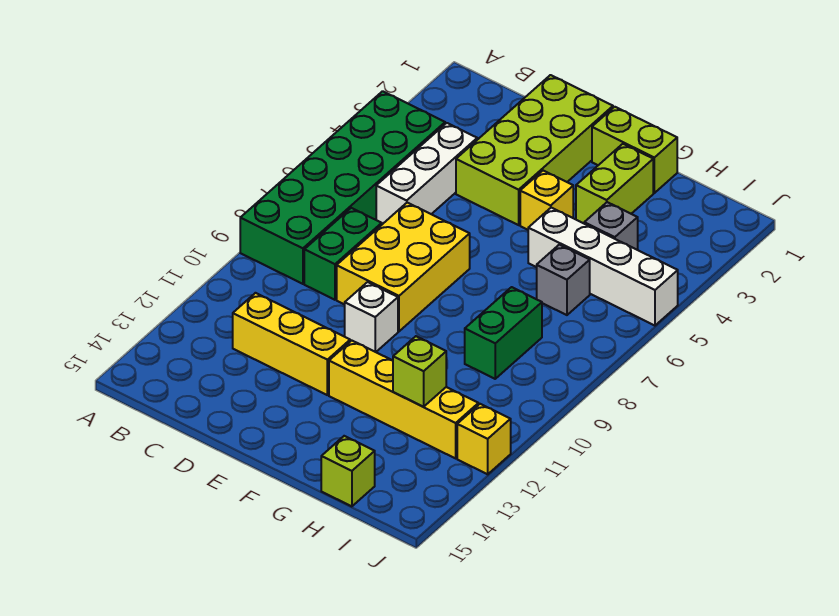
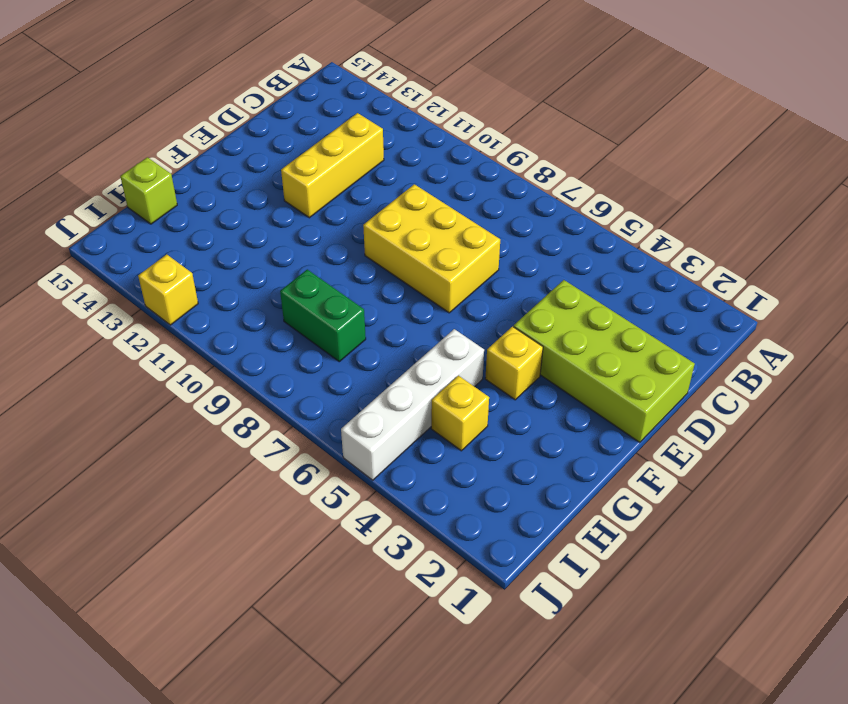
yellow 1x1 brick [431,376,489,451] -> grey 1x1 brick [584,202,638,250]
none -> green 2x6 brick [240,91,445,284]
none -> white 1x3 brick [376,123,477,224]
none -> green 1x2 brick [304,208,382,300]

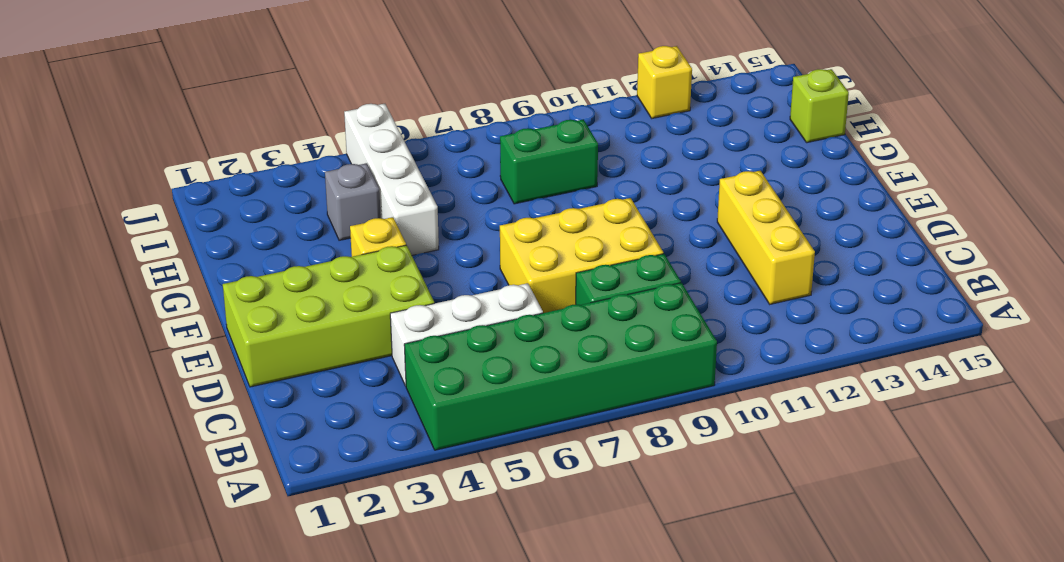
none -> white 1x1 brick [345,282,398,352]
none -> lime 1x2 brick [592,107,677,193]
none -> yellow 1x4 brick [329,341,478,458]

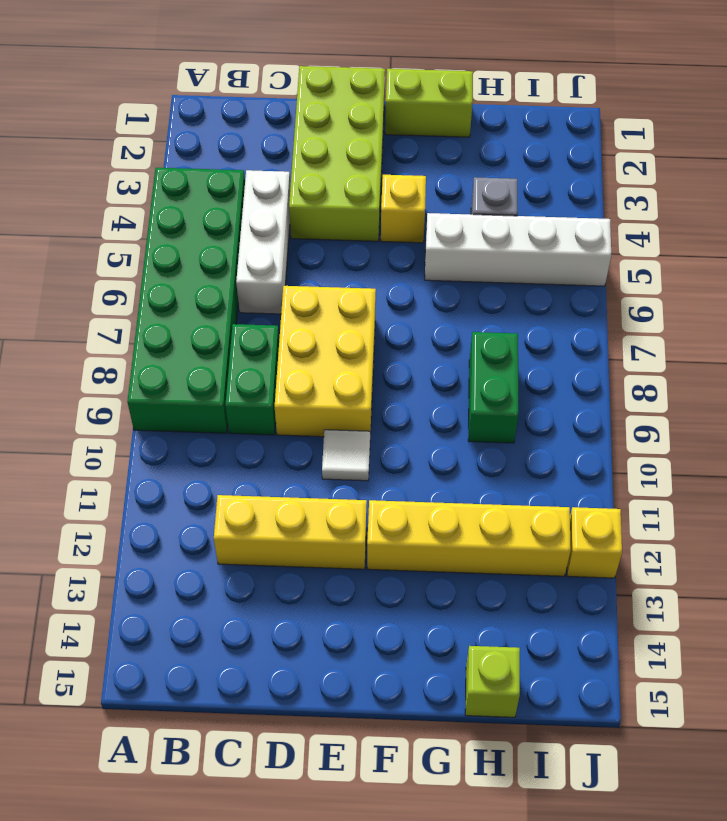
white 1x1 tile [322,430,370,481] -> white 1x1 brick [345,282,398,352]
none -> lime 1x2 brick [576,144,653,223]
none -> grey 1x1 brick [537,245,590,315]
none -> lime 1x1 brick [393,336,446,407]

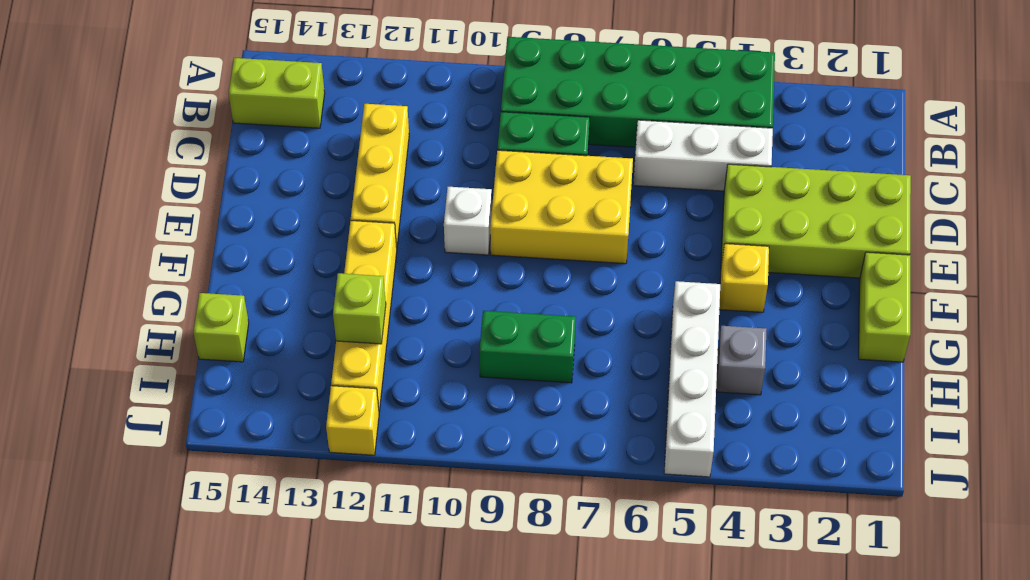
lime 1x2 brick [229,58,325,128] -> lime 1x2 brick moved to [576,144,653,223]
none -> grey 1x1 brick [537,245,590,315]

